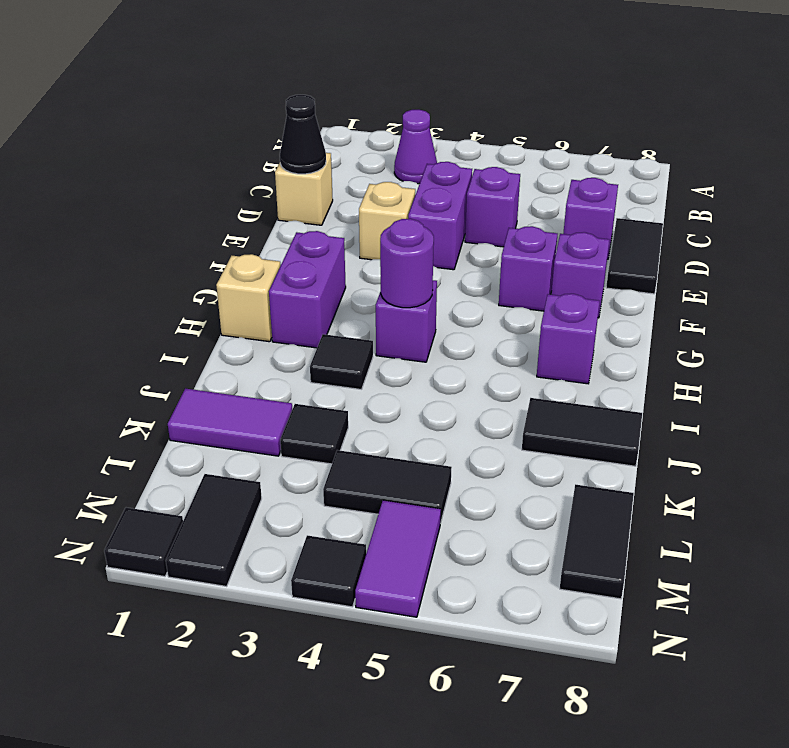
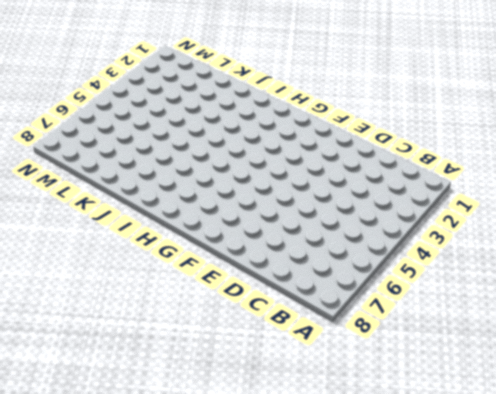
none -> purple 1x1 cone [394,110,437,184]
none -> tan 1x1 brick [275,153,333,225]
none -> purple 1x2 brick [408,162,472,270]

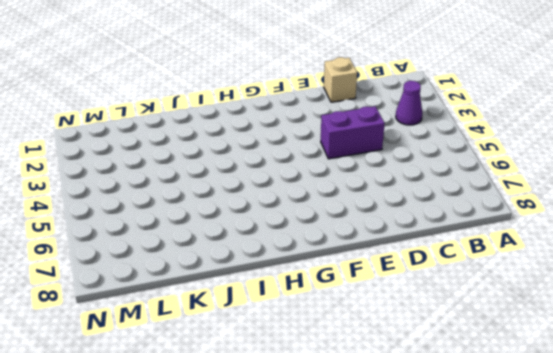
none -> purple 1x1 brick [465,167,520,247]
none -> purple 1x1 brick [563,178,618,259]
none -> black 1x2 tile [606,218,663,294]

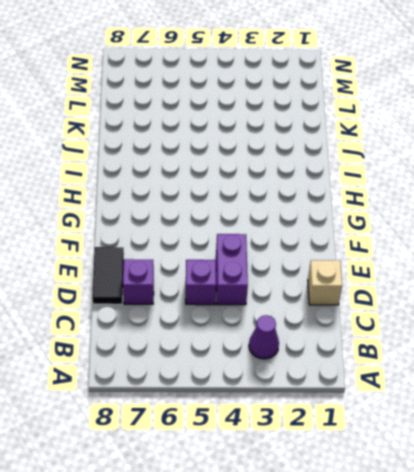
none -> tan 1x1 brick [359,182,415,260]
none -> purple 1x1 brick [499,226,557,311]
none -> purple 1x1 brick [551,232,609,318]

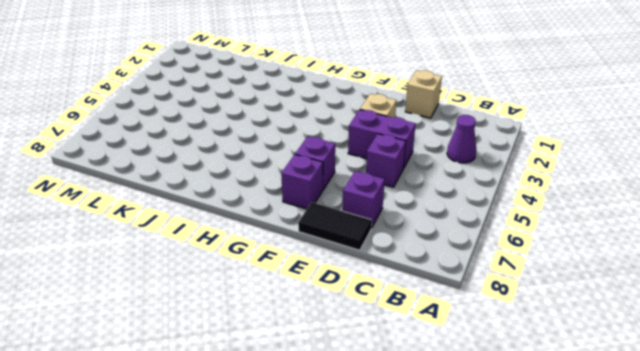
none -> purple 1x2 brick [269,231,346,348]
none -> tan 1x1 brick [216,254,280,342]
none -> purple 1x1 brick [376,280,437,362]

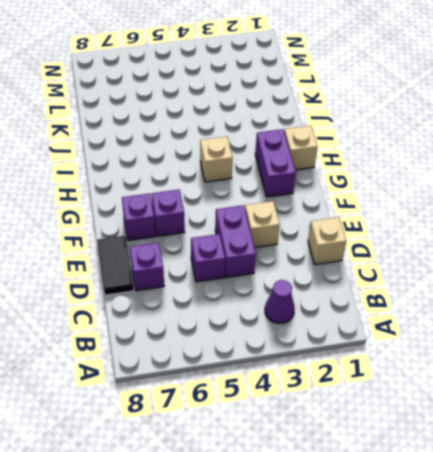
tan 1x1 brick [200,136,232,182] -> purple 1x1 brick [376,280,437,362]
none -> purple 1x1 brick [537,294,600,384]
none -> black 1x1 tile [310,334,373,390]
none -> black 1x2 tile [522,398,642,466]

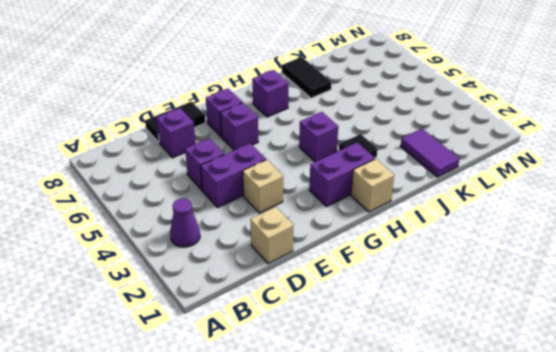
none -> black 1x1 tile [280,404,348,464]
none -> black 1x2 tile [323,450,452,523]
none -> black 1x2 tile [560,484,634,599]

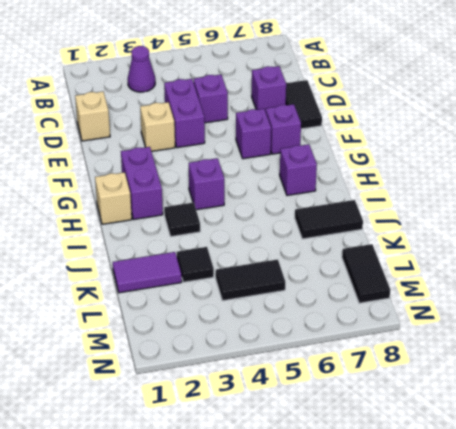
none -> black 1x2 tile [166,474,262,586]
none -> purple 1x2 tile [355,500,441,617]
none -> black 1x1 tile [104,508,183,576]

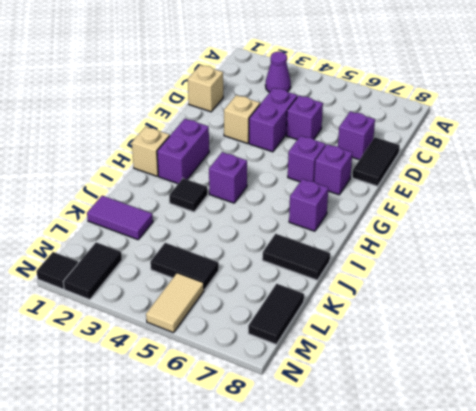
tan 1x2 tile [146,273,204,333] -> purple 1x2 tile [355,500,441,617]
none -> black 1x1 tile [280,404,348,464]
none -> black 1x1 tile [291,535,366,607]
none -> black 1x1 cone [280,95,326,174]

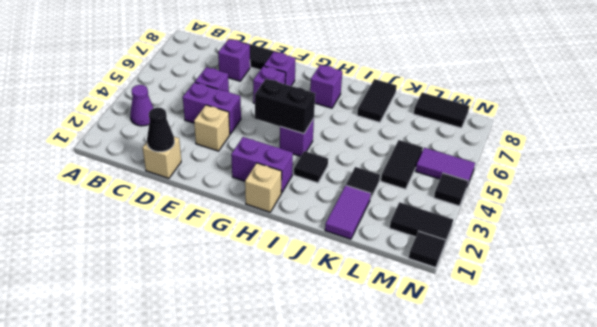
black 1x2 brick [255,79,315,134] -> purple 1x1 round brick [380,219,434,308]

